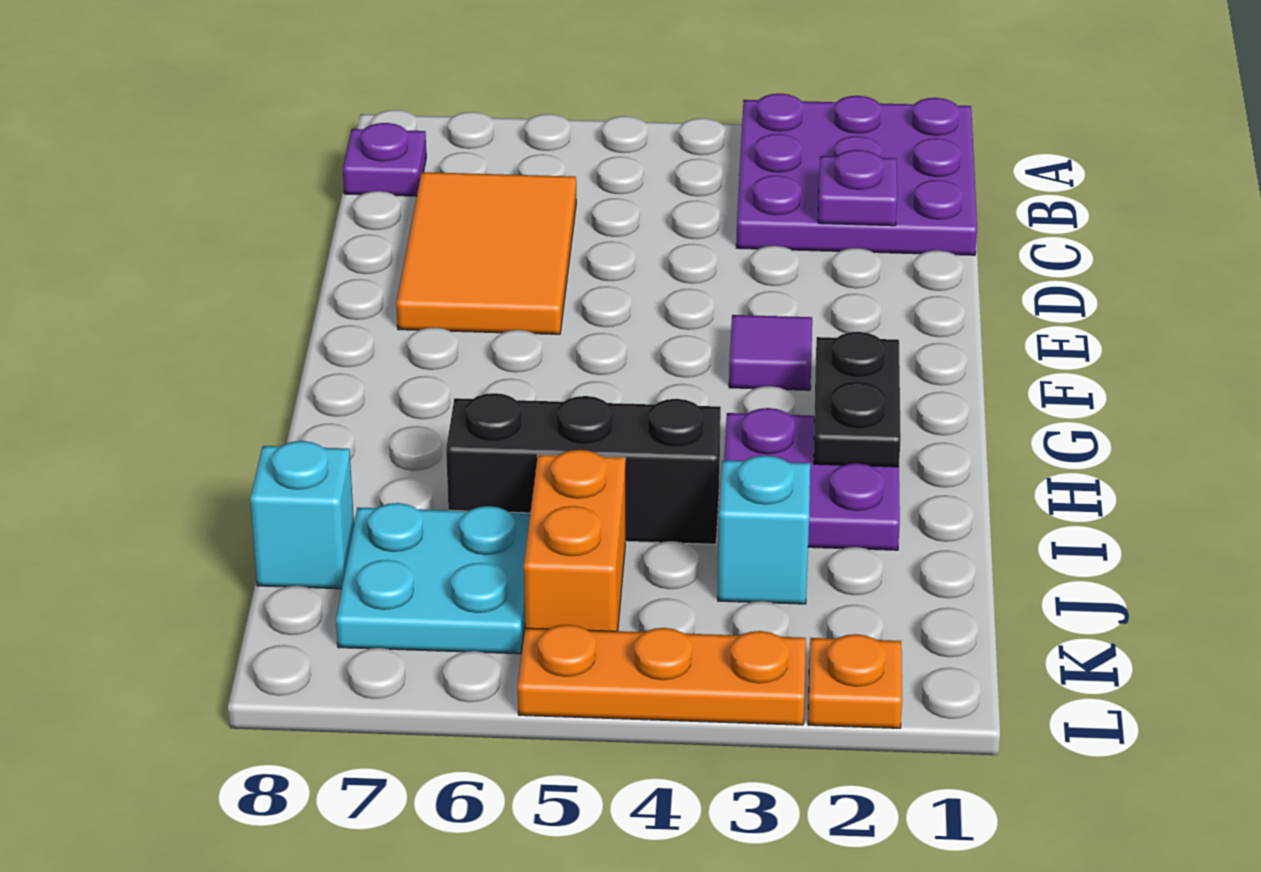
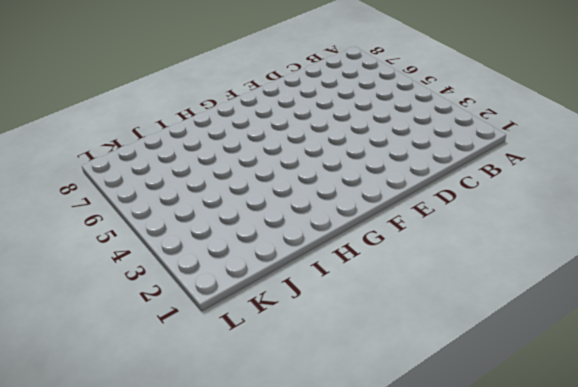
none -> purple 3x3 plate [736,94,977,255]
none -> purple 1x1 plate [343,123,426,196]
none -> orange 2x3 tile [396,172,576,334]

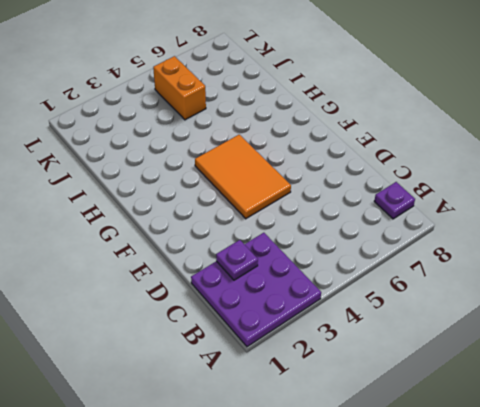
orange 2x3 tile [195,135,291,219] -> orange 2x3 tile moved to [396,172,576,334]
none -> purple 1x1 tile [729,315,812,390]
none -> purple 2x2 plate [724,408,900,550]
none -> black 1x3 brick [446,393,721,544]

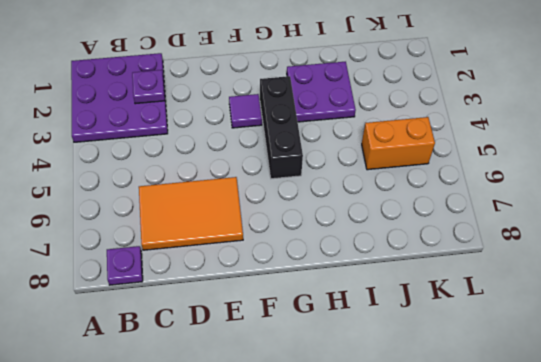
black 1x3 brick [260,76,303,179] -> black 1x3 brick moved to [446,393,721,544]
none -> cyan 1x1 brick [718,455,810,604]
none -> cyan 2x2 plate [336,503,530,654]
none -> cyan 1x1 brick [250,441,354,589]

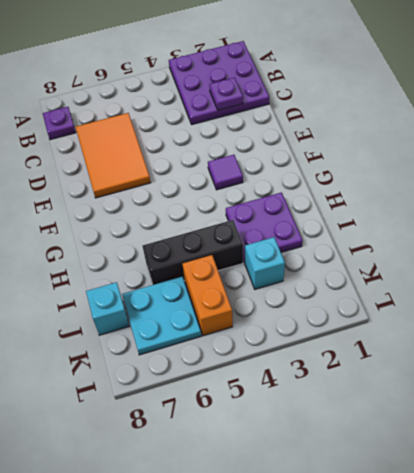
none -> orange 1x1 plate [808,634,902,728]
none -> orange 1x3 plate [518,625,806,725]
none -> black 1x2 plate [814,332,901,467]

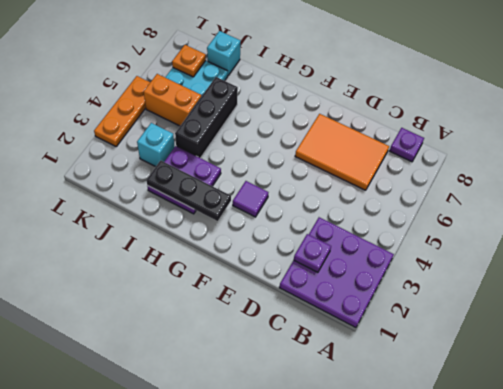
black 1x3 plate [146,160,231,221] -> black 1x2 plate [814,332,901,467]
orange 1x1 plate [172,45,206,77] -> orange 1x1 plate moved to [808,634,902,728]

